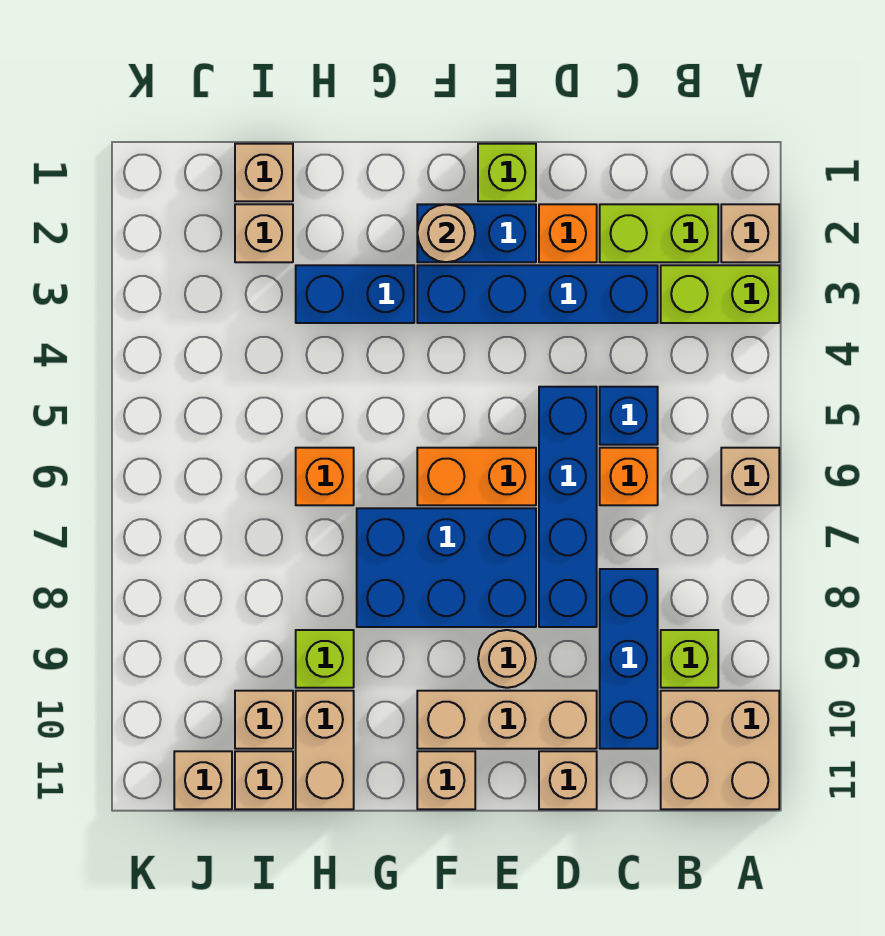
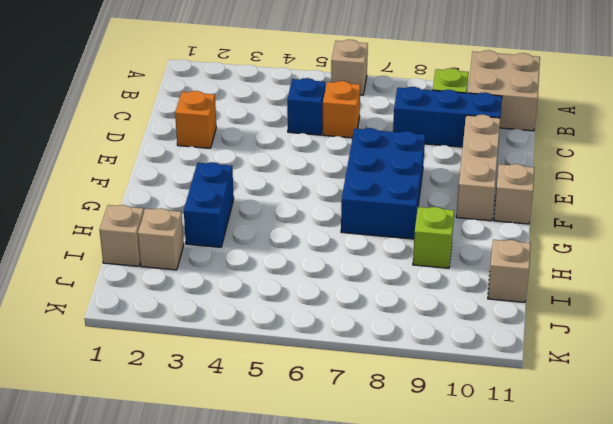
none -> tan 1x1 brick [721,204,779,262]
none -> lime 1x2 brick [661,265,779,323]
none -> lime 1x2 brick [600,204,718,262]
none -> blue 1x4 brick [417,265,658,323]

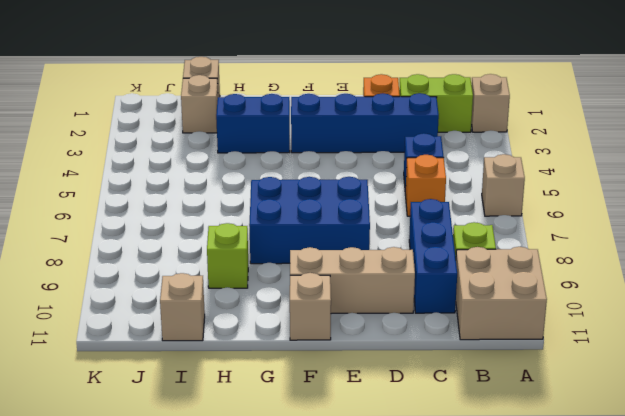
none -> lime 1x2 brick [661,265,779,323]
none -> blue 1x4 brick [539,387,597,627]
none -> tan 1x1 brick [539,751,597,809]
none -> lime 1x1 brick [478,144,536,201]

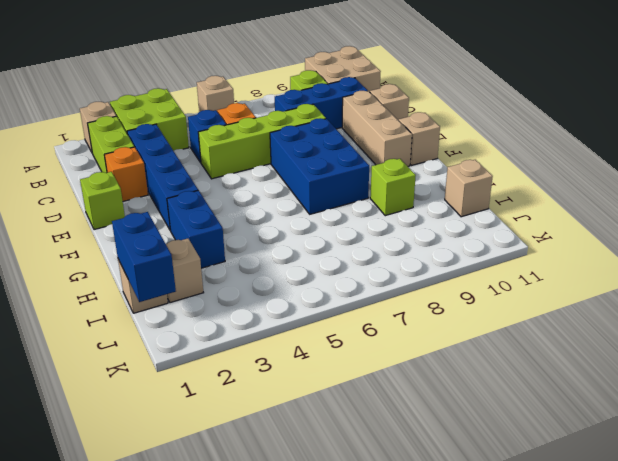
lime 2x2 brick [110,88,189,151] -> lime 1x2 brick [661,265,779,323]
lime 1x4 brick [198,104,326,179] -> blue 1x4 brick [539,387,597,627]
blue 1x2 brick [112,212,176,302] -> blue 1x2 brick moved to [417,204,536,262]
none -> orange 1x2 brick [417,448,536,505]
none -> tan 1x1 round brick [478,630,536,688]
none -> orange 1x1 brick [296,448,354,505]
none -> tan 1x2 brick [296,691,354,809]

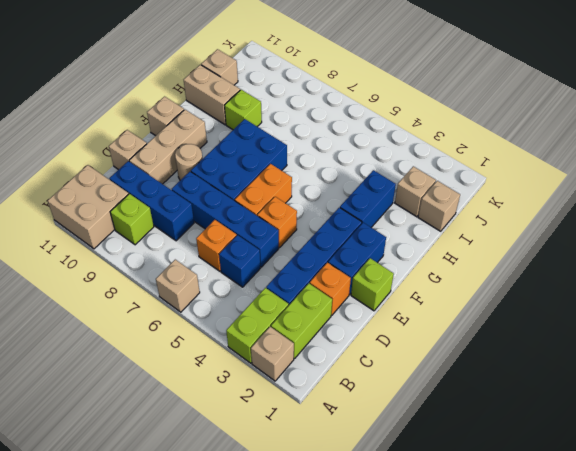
orange 1x1 brick [257,197,297,248] -> orange 1x1 brick moved to [296,448,354,505]
none -> tan 1x1 brick [235,691,293,749]
none -> tan 1x1 brick [174,751,232,809]
none -> tan 1x1 round brick [417,204,475,262]

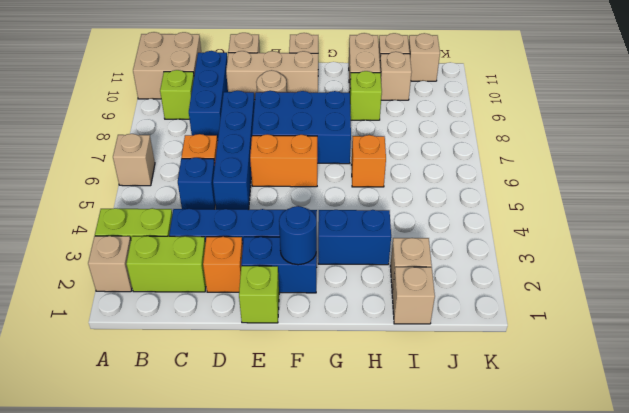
blue 1x1 round brick [279,206,317,265] -> tan 1x1 round brick [417,204,475,262]

